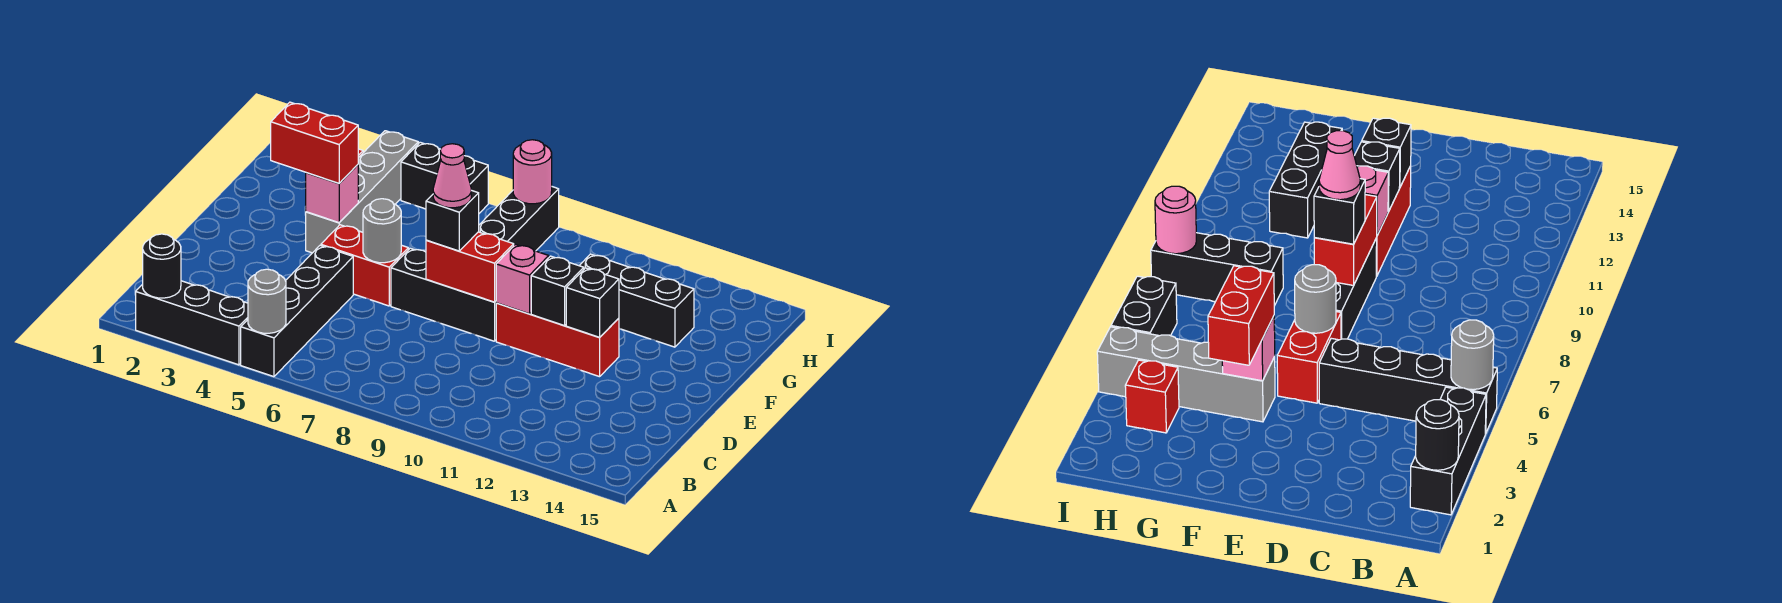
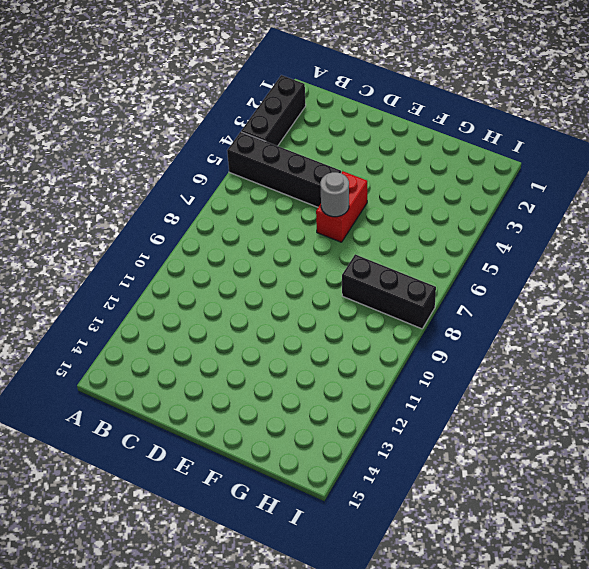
none -> black 1x3 brick [391,248,496,341]
none -> red 1x3 brick [496,303,619,377]
none -> grey 1x4 brick [306,131,418,253]

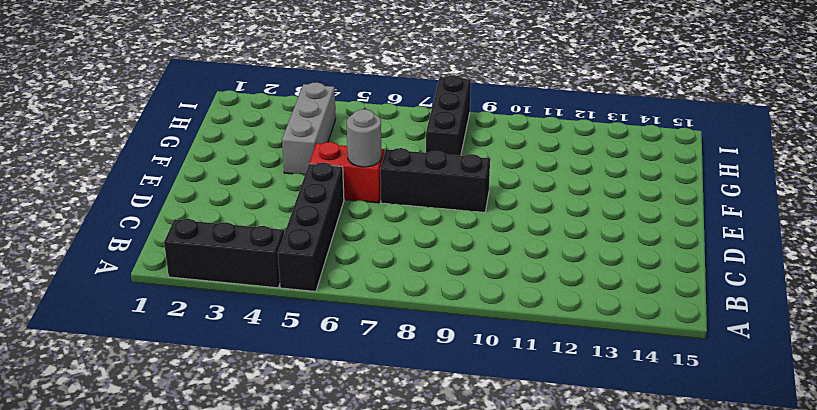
grey 1x3 brick [282,82,336,175] -> grey 1x4 brick [306,131,418,253]
none -> red 1x3 brick [496,303,619,377]
none -> black 1x3 brick [579,254,694,347]
none -> red 1x1 brick [1125,360,1179,433]

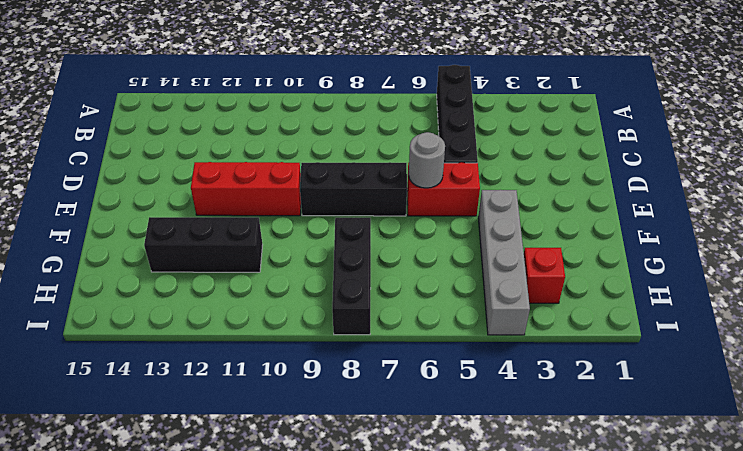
none -> black 1x3 brick [136,281,248,365]
none -> black 1x2 brick [401,142,488,213]
none -> black 1x1 round brick [143,234,181,298]

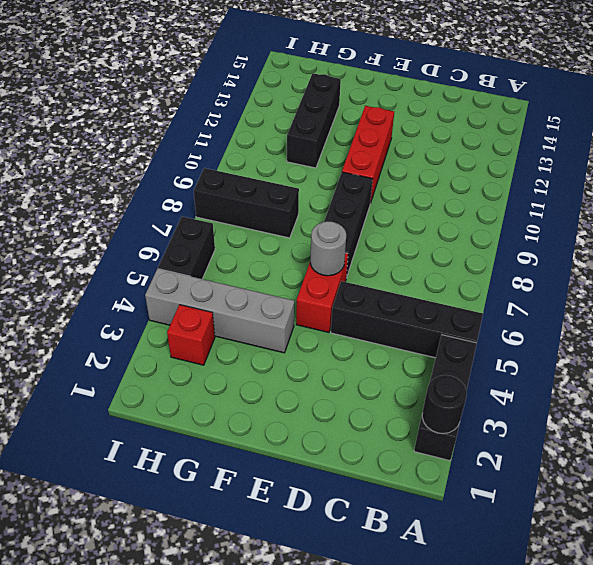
none -> grey 1x1 round brick [248,269,286,333]
none -> red 1x2 brick [426,232,514,302]
none -> pink 1x1 brick [496,244,549,314]

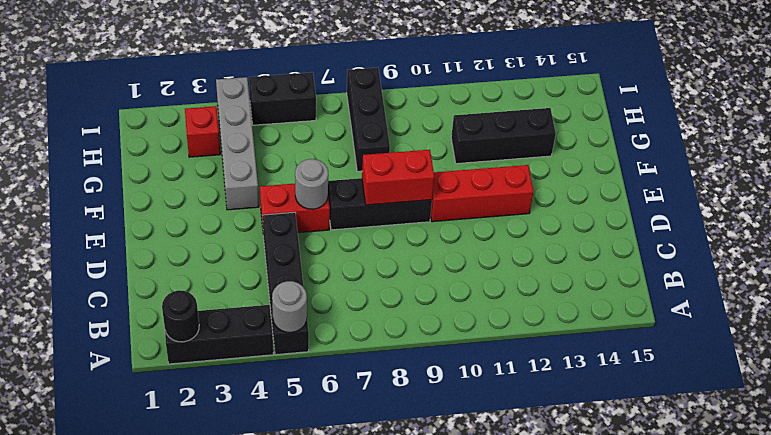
none -> pink 1x1 brick [496,244,549,314]
none -> black 1x1 brick [531,256,584,326]
none -> black 1x1 brick [566,268,619,337]

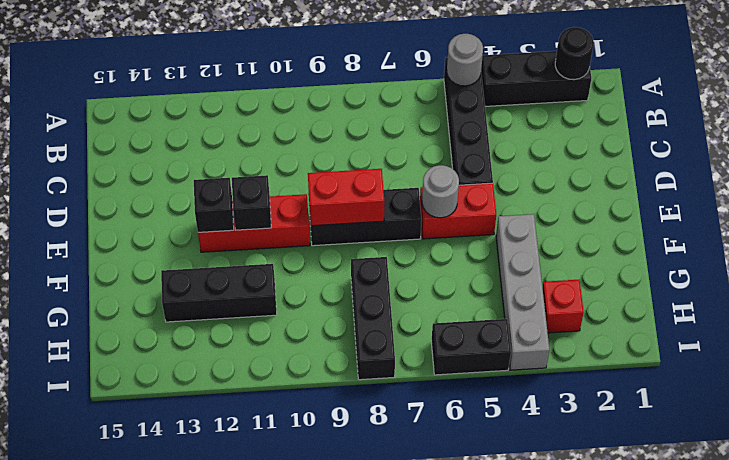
none -> pink 1x1 brick [496,244,549,314]
none -> pink 1x1 brick [306,165,358,223]
none -> pink 1x1 round brick [513,140,552,204]

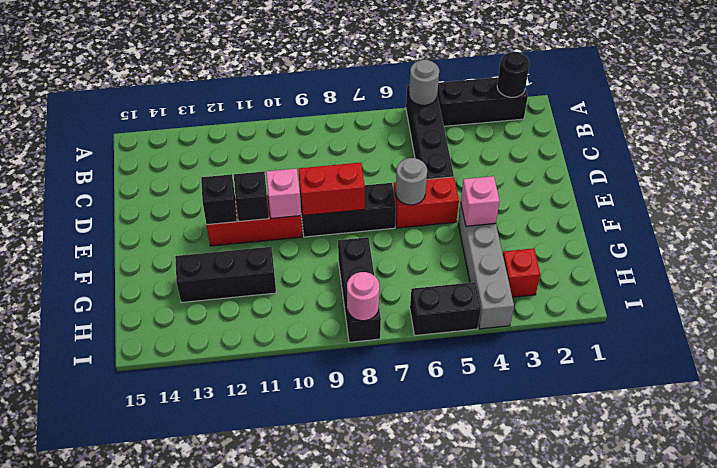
none -> black 1x1 brick [426,190,479,251]
none -> red 1x2 brick [271,102,358,183]
none -> pink 1x1 cone [433,144,471,208]

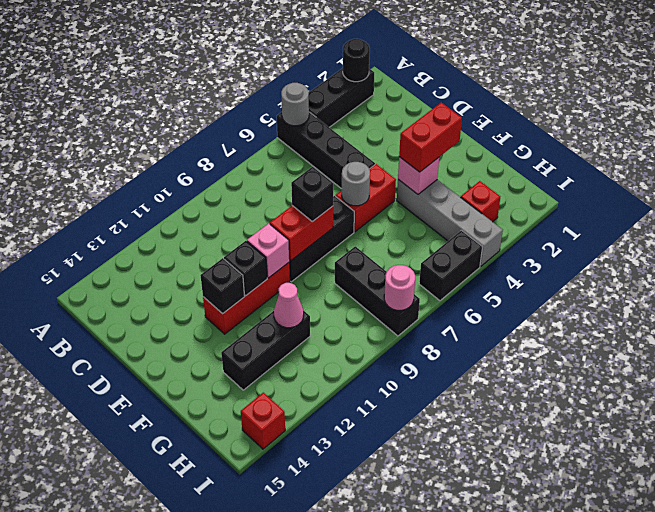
pink 1x1 cone [274,283,304,328] -> pink 1x1 cone moved to [433,144,471,208]
red 1x1 brick [241,392,285,449] -> none

